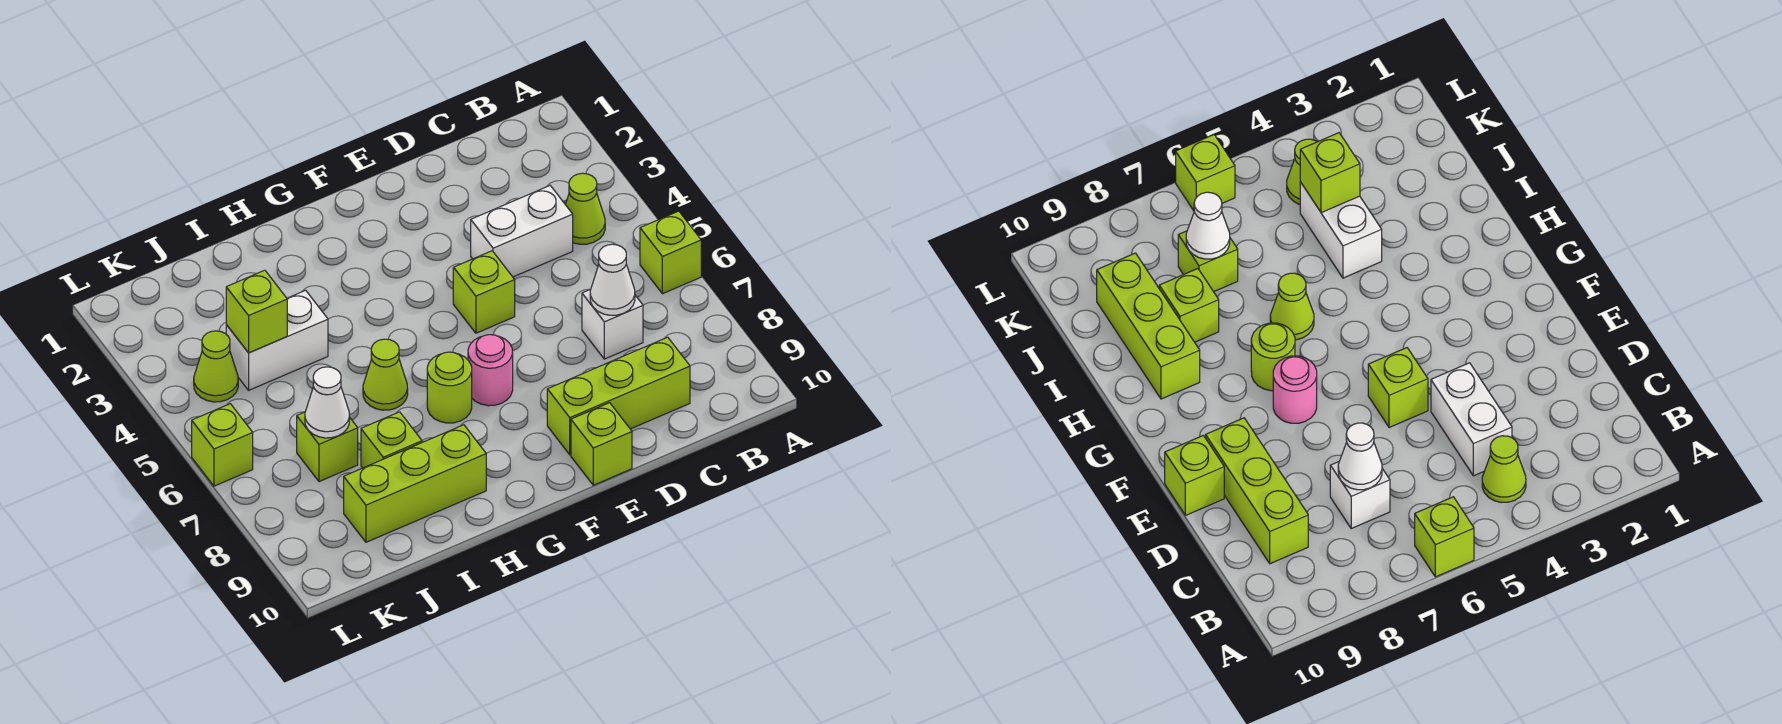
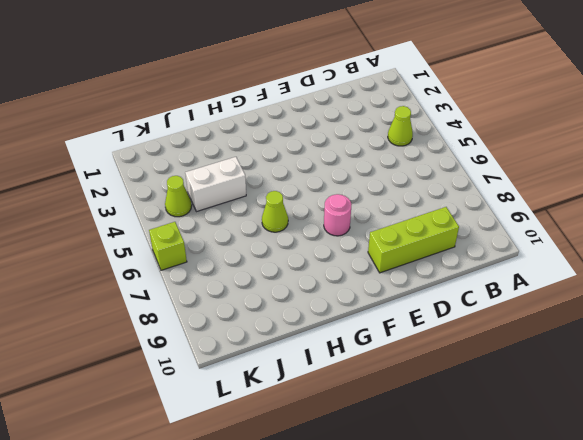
none -> lime 1x1 brick [640,211,701,294]
none -> white 1x2 brick [471,186,573,277]
none -> white 1x1 brick [582,289,643,359]

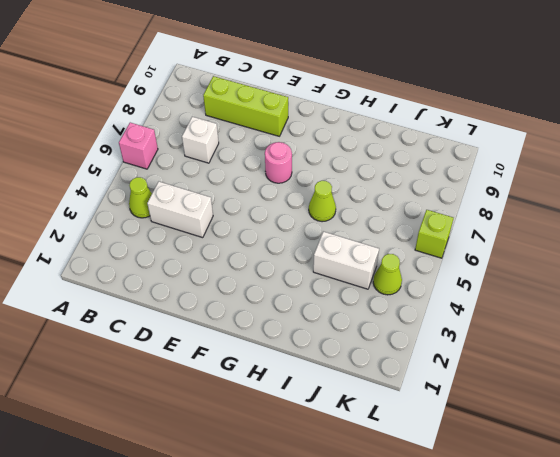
pink 1x1 brick [119,123,158,169] -> lime 1x1 brick [640,211,701,294]
none -> lime 1x1 brick [453,251,515,333]
none -> lime 1x1 brick [571,403,632,485]
none -> lime 1x1 round brick [427,352,472,423]

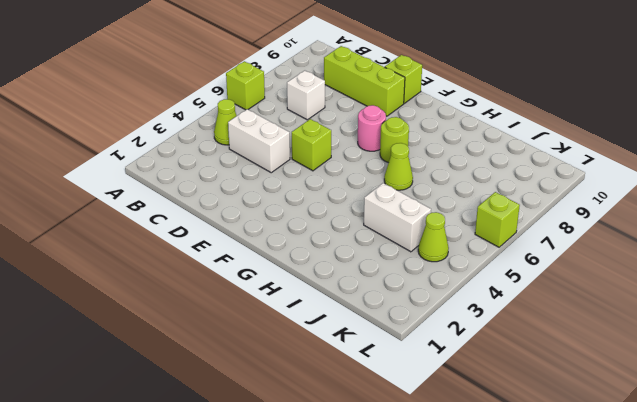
none -> lime 1x3 brick [344,425,486,542]
none -> lime 1x1 brick [361,412,422,468]
none -> lime 1x1 brick [297,412,358,482]

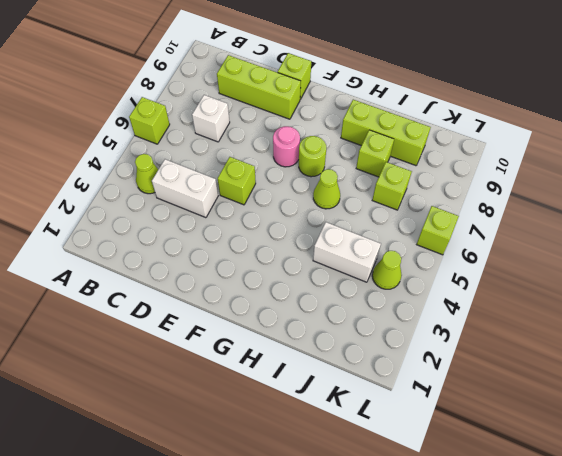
none -> white 1x1 cone [590,244,635,315]
none -> lime 1x1 brick [226,270,287,353]
none -> white 1x1 cone [305,367,349,438]

